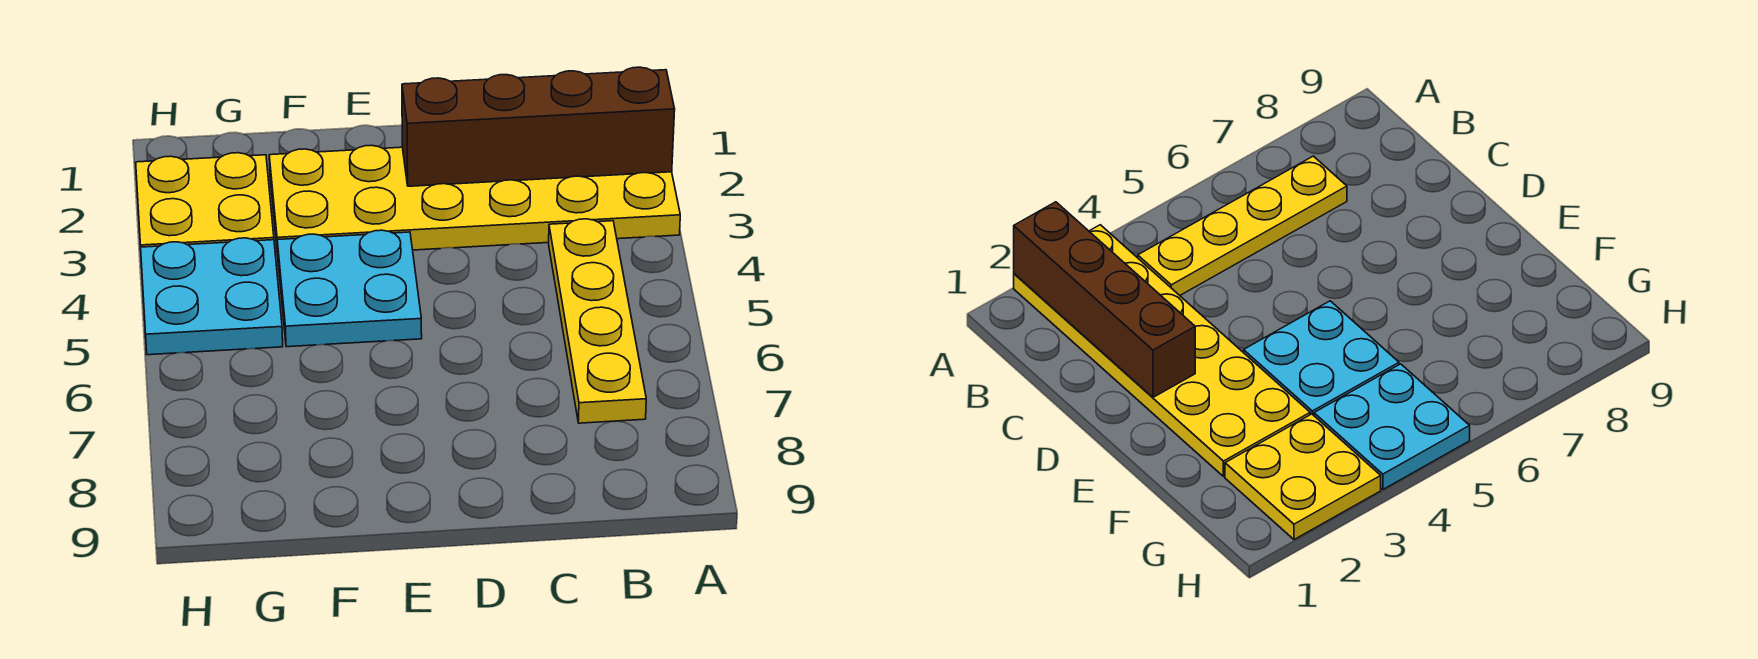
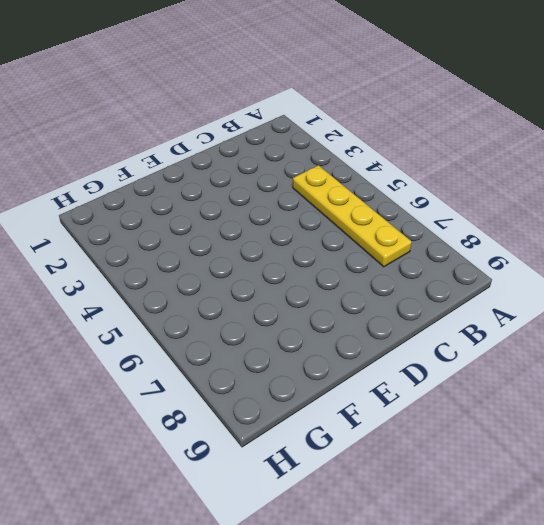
none -> yellow 2x6 plate [269,145,680,255]
none -> cyan 2x2 plate [277,230,422,347]

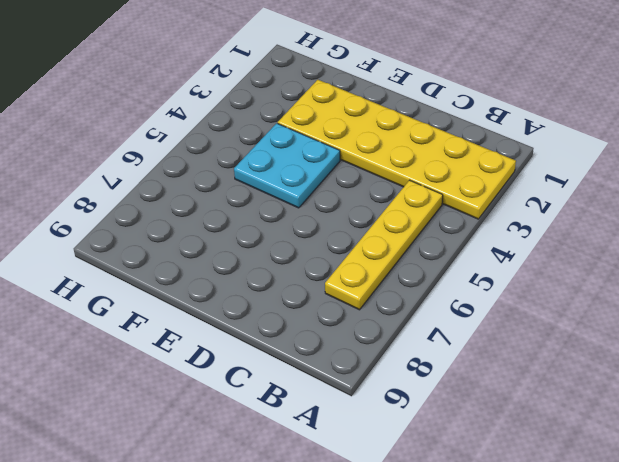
none -> yellow 2x2 plate [136,153,274,247]
none -> cyan 2x2 plate [141,238,283,355]

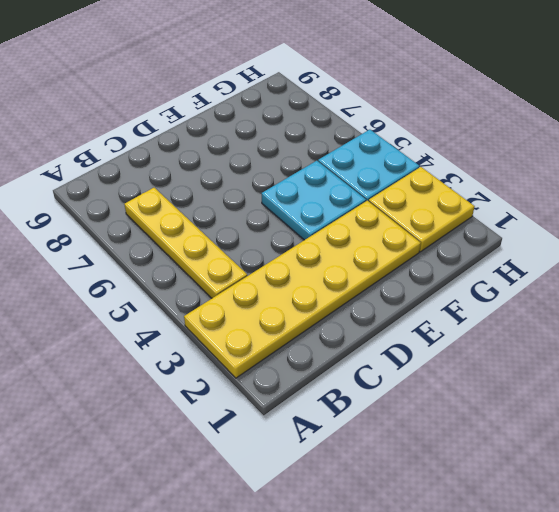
none -> brown 1x4 brick [402,67,675,186]

